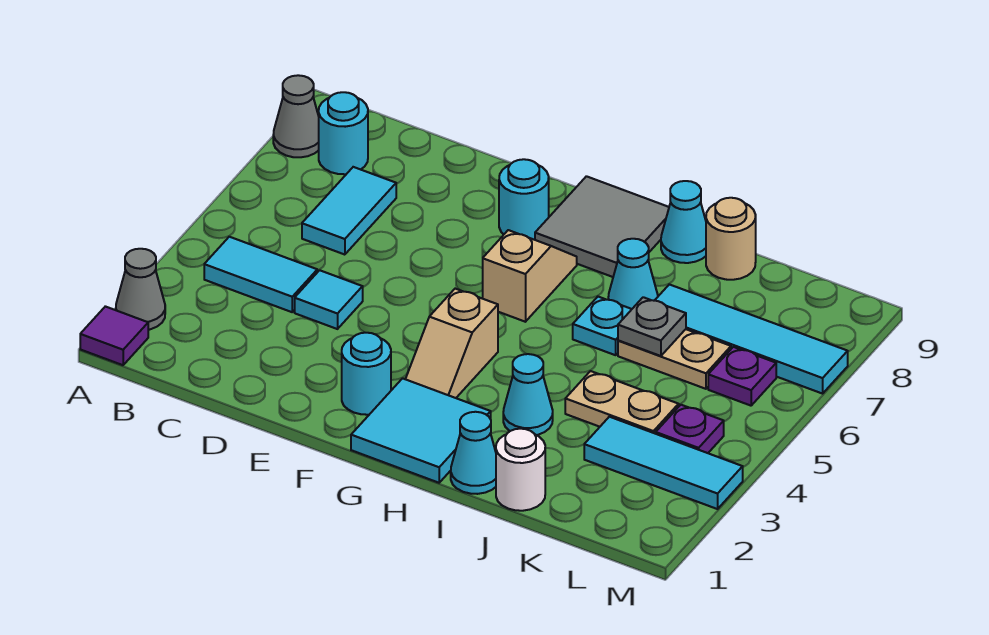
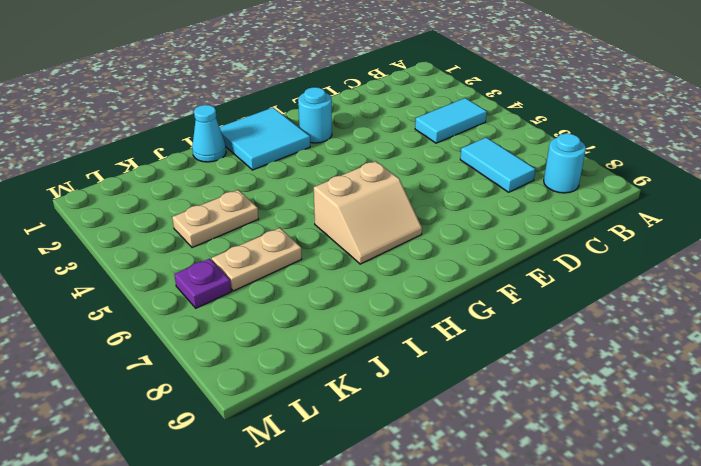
tan 2x2 slope [314,161,422,264] -> tan 1x2 slope [483,230,577,322]
none -> purple 1x1 tile [80,306,148,365]
none -> grey 1x1 cone [116,249,165,330]
none -> grey 1x1 cone [273,75,319,157]

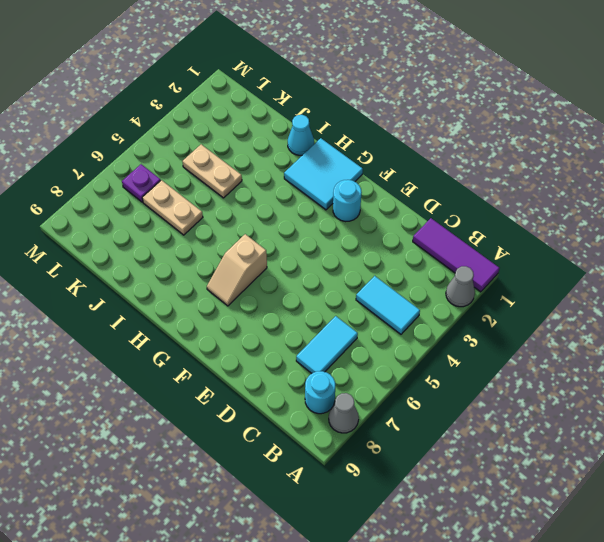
purple 1x3 tile [413,218,499,292] -> purple 1x1 tile [80,306,148,365]
none -> cyan 1x1 tile [295,270,363,329]
none -> cyan 1x1 round brick [499,159,549,240]
none -> tan 1x2 slope [406,289,498,398]

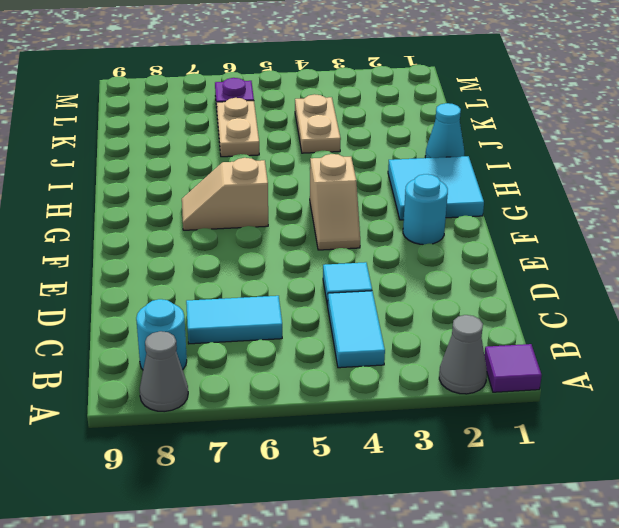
tan 1x2 slope [310,154,360,250] -> tan 1x2 slope turned to [406,289,498,398]
none -> cyan 1x1 round brick [499,159,549,240]
none -> grey 2x2 tile [535,176,669,277]
none -> cyan 1x1 cone [503,354,553,435]

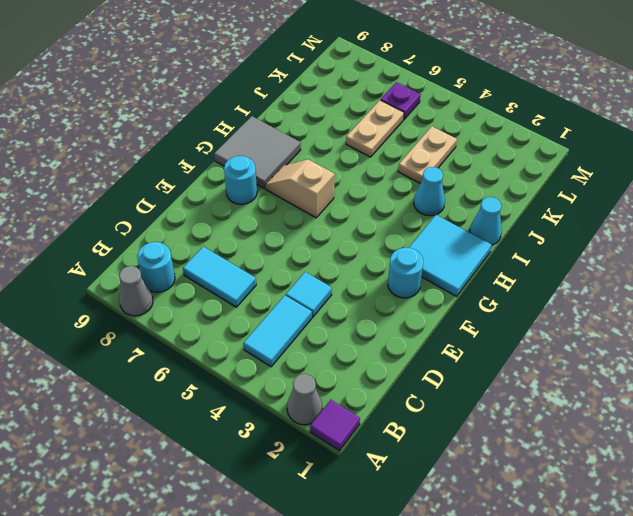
none -> tan 1x2 slope [406,289,498,398]
none -> cyan 1x1 plate [573,297,632,355]
none -> cyan 1x1 cone [608,239,658,309]

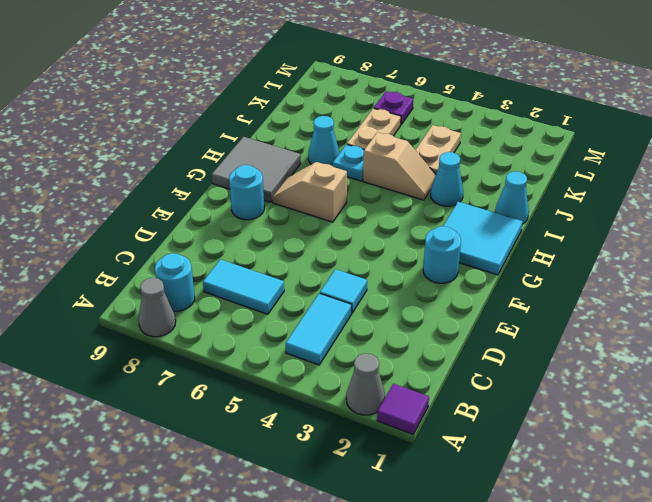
tan 1x2 slope [363,132,436,200] -> tan 1x2 slope moved to [406,289,498,398]
none -> cyan 1x1 cone [661,181,706,263]
none -> white 1x1 round brick [496,429,545,511]
none -> cyan 1x4 tile [655,284,848,394]

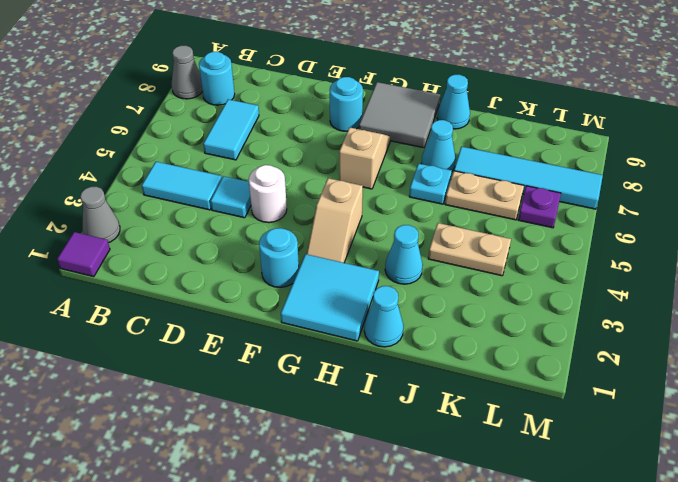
white 1x1 round brick [249,165,287,223] -> white 1x1 round brick moved to [496,429,545,511]
none -> tan 1x1 round brick [706,198,756,280]
none -> cyan 1x3 tile [584,417,743,509]
none -> purple 1x1 plate [656,405,724,453]

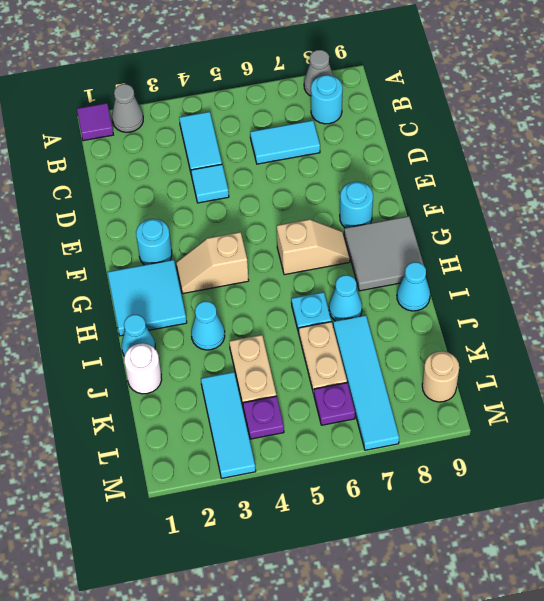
tan 1x1 round brick [422,351,459,402] -> tan 1x1 round brick moved to [706,198,756,280]
none -> grey 1x1 plate [618,297,686,356]

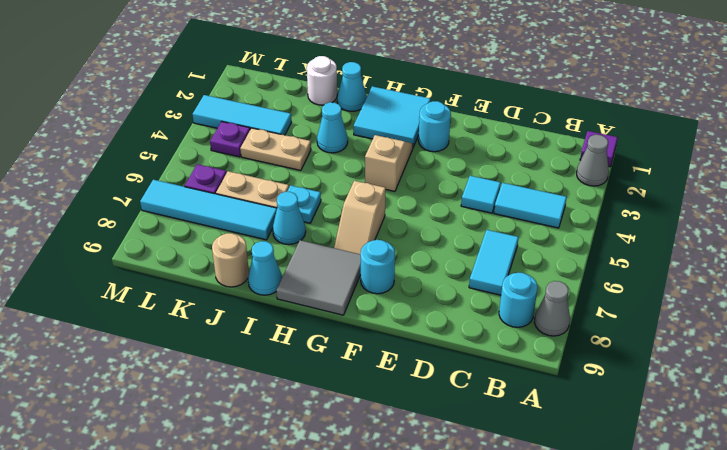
none -> grey 1x1 plate [618,297,686,356]

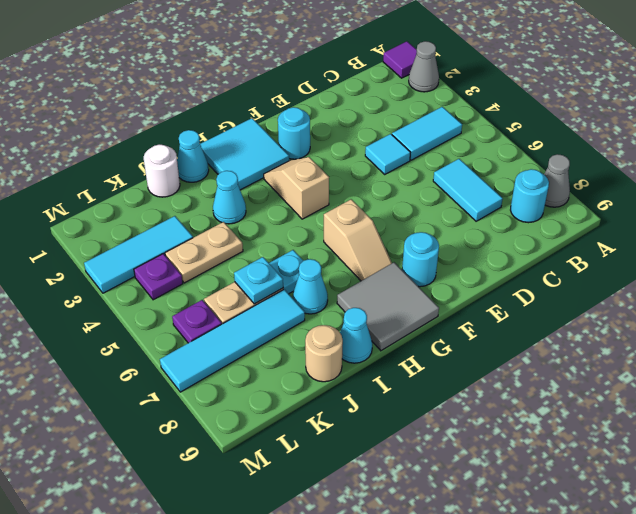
cyan 1x1 plate [234,257,283,304] -> grey 1x1 plate [618,297,686,356]

